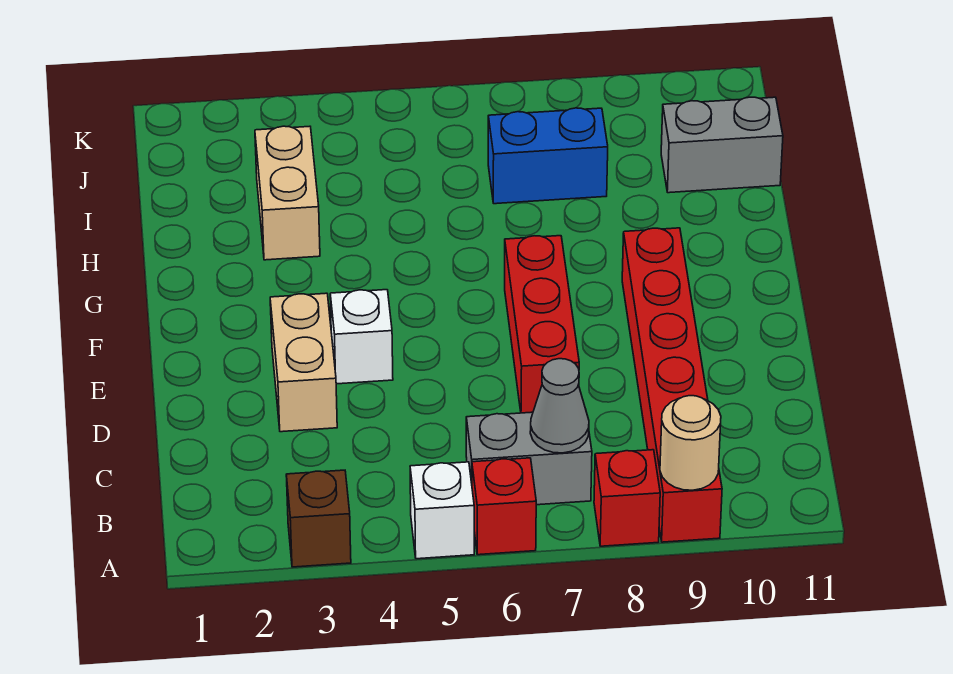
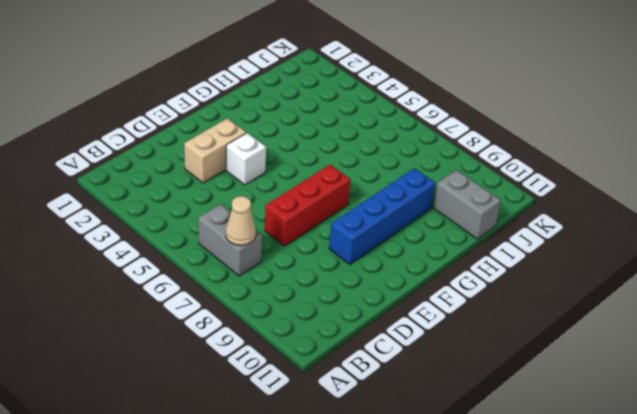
tan 1x1 cone [226,196,256,246] -> grey 1x1 cone [530,359,589,453]
blue 1x4 brick [329,168,435,265] -> red 1x6 brick [622,228,722,542]
none -> brown 1x1 brick [286,470,351,567]
none -> white 1x1 brick [410,462,474,559]
none -> red 1x1 brick [472,458,536,555]

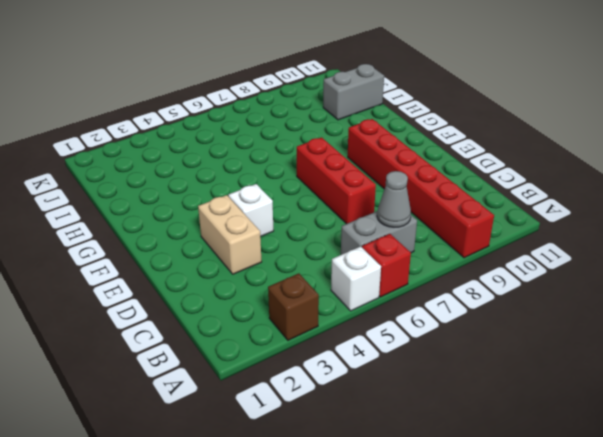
none -> red 1x1 brick [594,450,660,546]
none -> tan 1x2 brick [255,126,320,260]
none -> blue 1x2 brick [488,108,608,204]

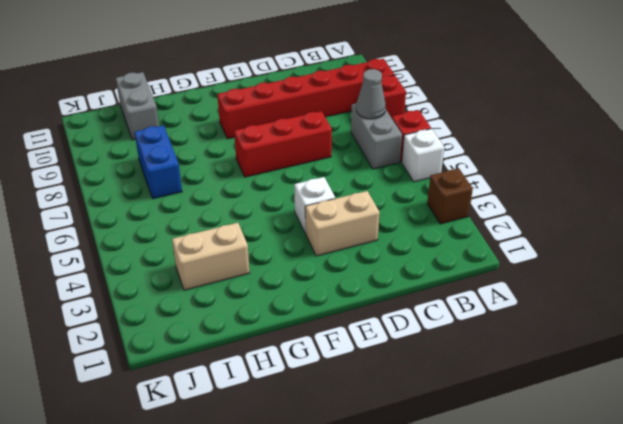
none -> tan 1x1 round brick [660,396,721,490]

